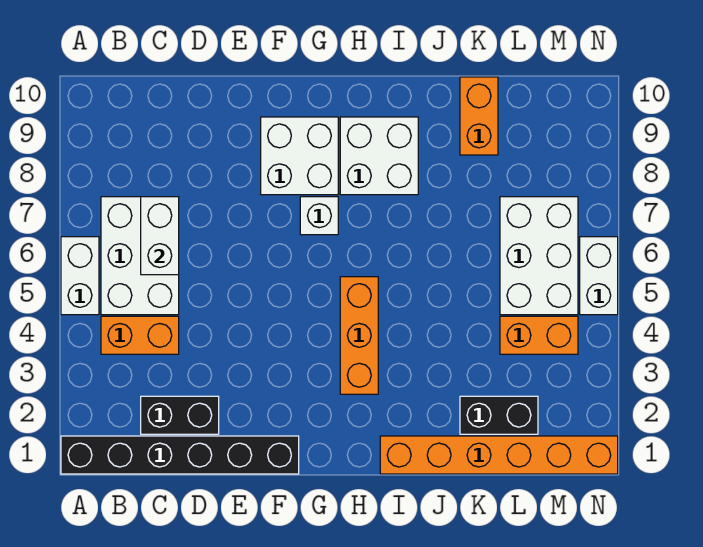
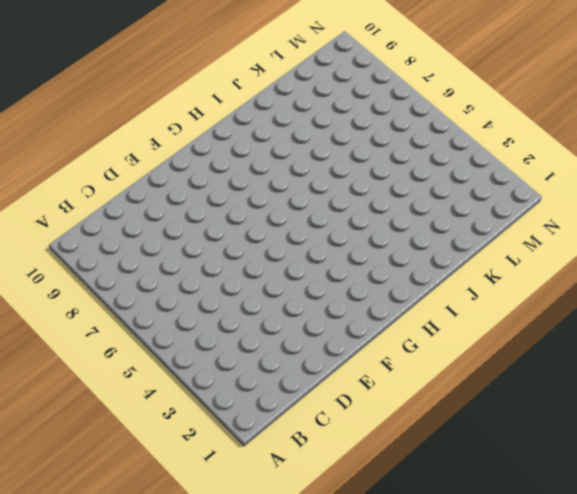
none -> black 1x6 brick [61,436,299,474]
none -> white 1x2 brick [61,237,99,315]
none -> orange 1x2 brick [101,316,179,354]

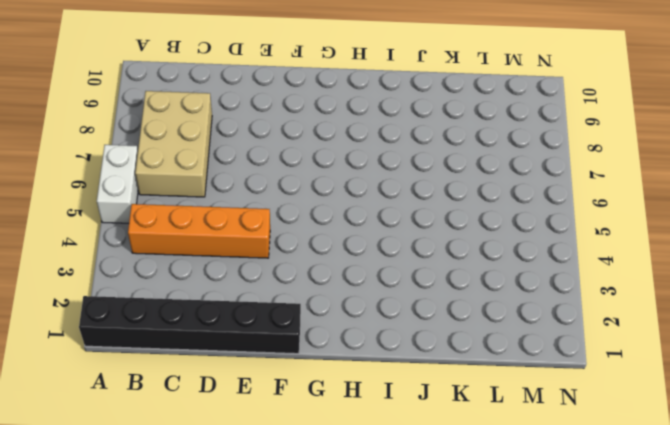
orange 1x4 brick [128,204,270,258] -> orange 1x2 brick [101,316,179,354]
tan 2x3 brick [135,91,212,197] -> white 2x3 brick [101,197,179,315]
none -> black 1x2 brick [141,396,219,434]
none -> white 2x2 brick [261,117,338,195]
none -> white 1x1 brick [300,197,338,235]

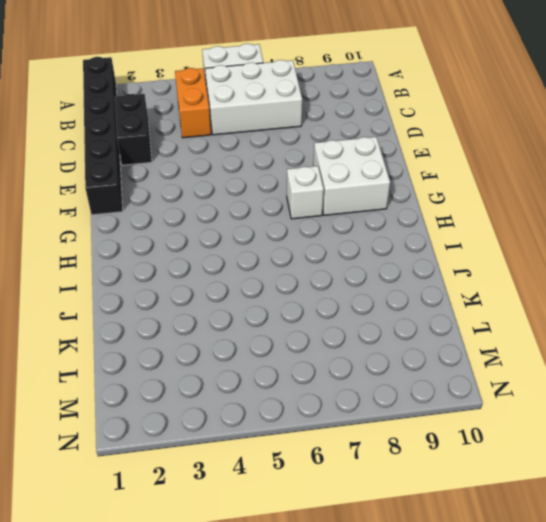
none -> orange 1x3 brick [340,277,378,394]
none -> white 2x2 brick [340,117,418,195]
none -> orange 1x6 brick [380,436,618,474]

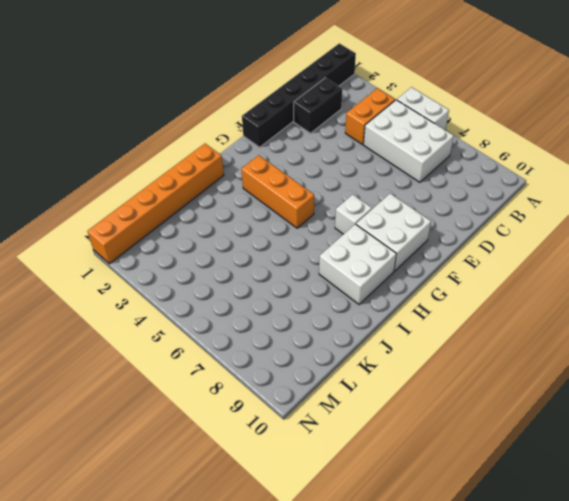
none -> black 1x2 brick [460,396,538,434]
none -> orange 1x2 brick [460,77,498,155]
none -> orange 1x2 brick [500,316,578,354]

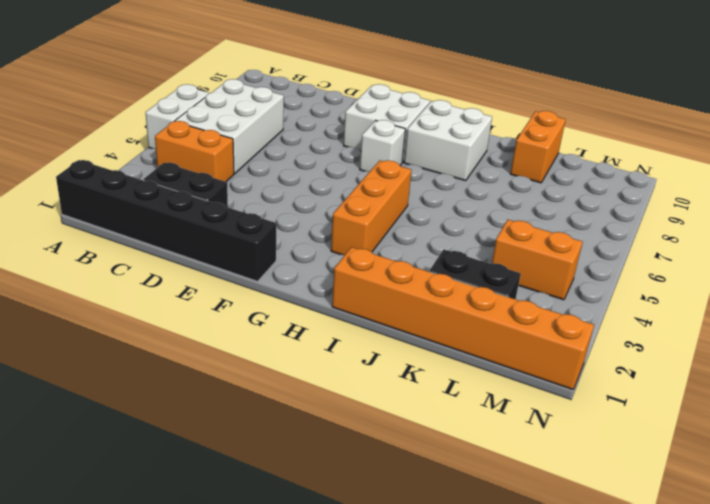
none -> white 2x3 brick [500,197,578,315]
none -> white 1x2 brick [580,237,618,315]
none -> white 1x2 brick [141,197,179,275]

